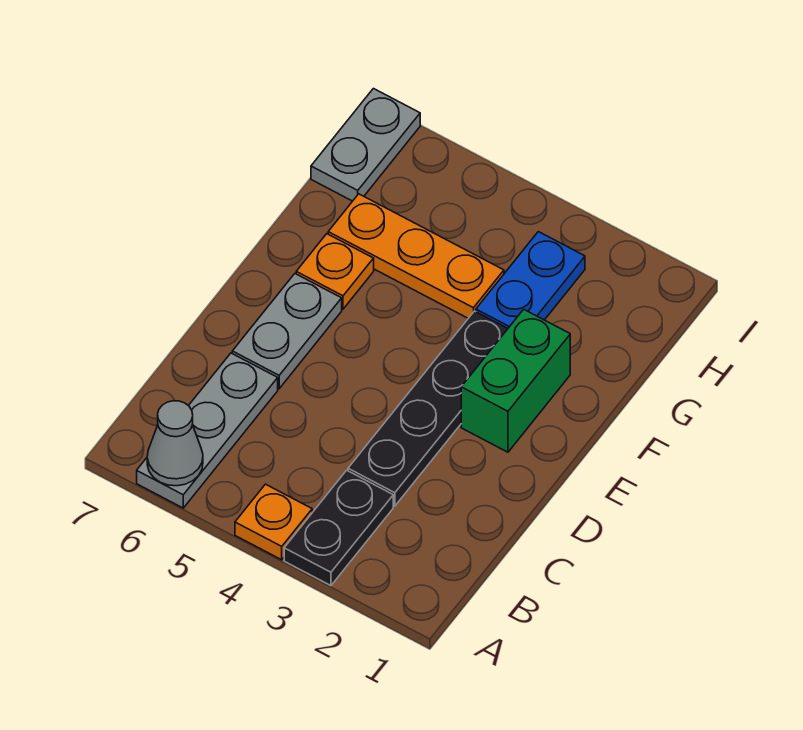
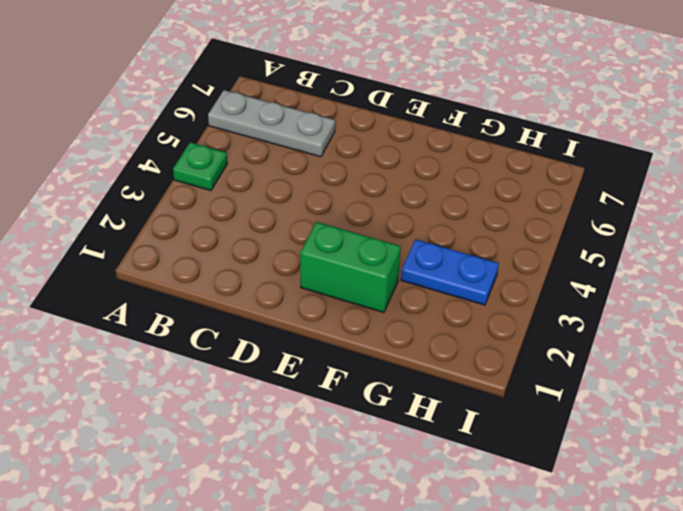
green 1x1 plate [173,142,227,191] -> orange 1x1 plate [235,484,312,560]
none -> black 1x2 plate [284,470,393,586]
none -> black 1x4 plate [348,311,508,506]

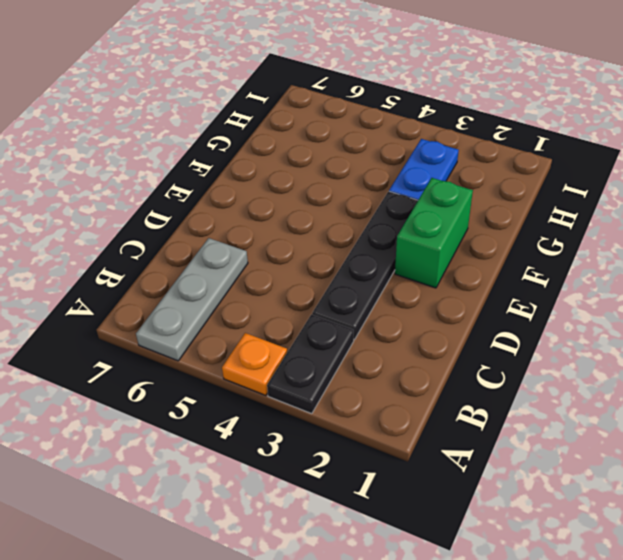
none -> grey 1x2 plate [232,274,342,389]
none -> orange 1x1 plate [296,234,374,309]

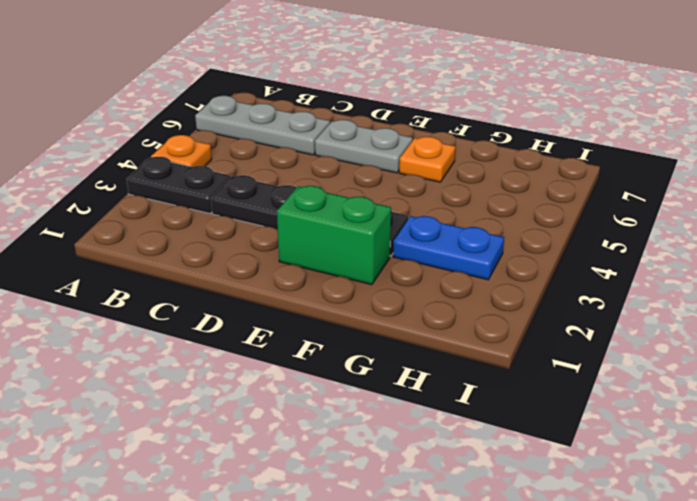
none -> orange 1x3 plate [328,194,504,318]
none -> grey 1x2 plate [311,89,420,201]

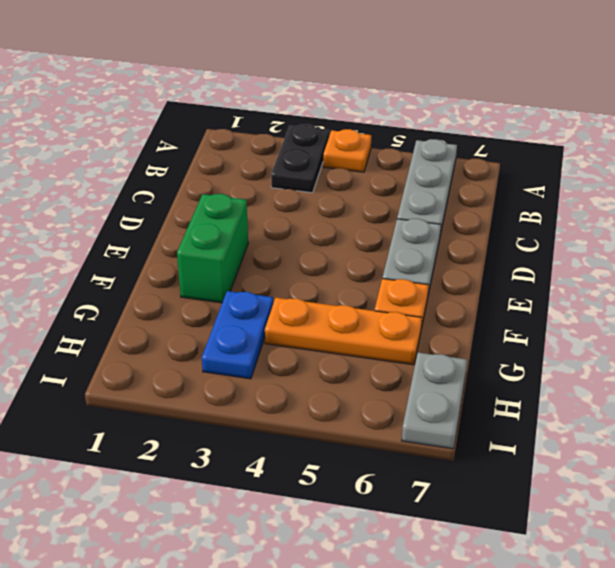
none -> black 1x4 plate [348,311,508,506]
none -> grey 1x1 cone [147,401,203,486]

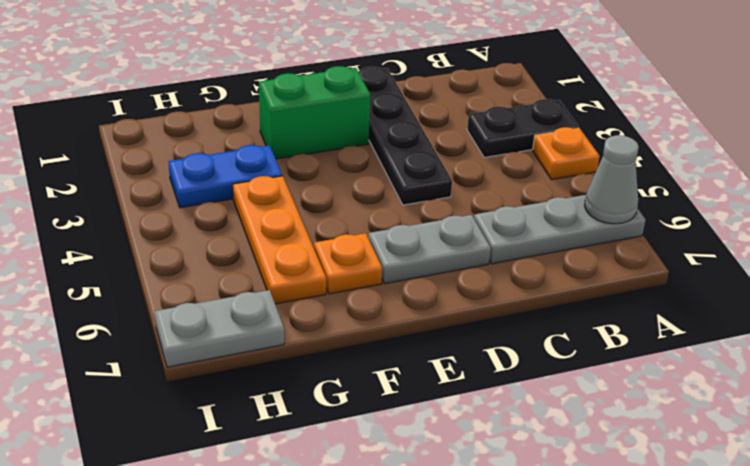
black 1x4 plate [359,67,452,205] -> black 1x4 plate turned to [348,311,508,506]

